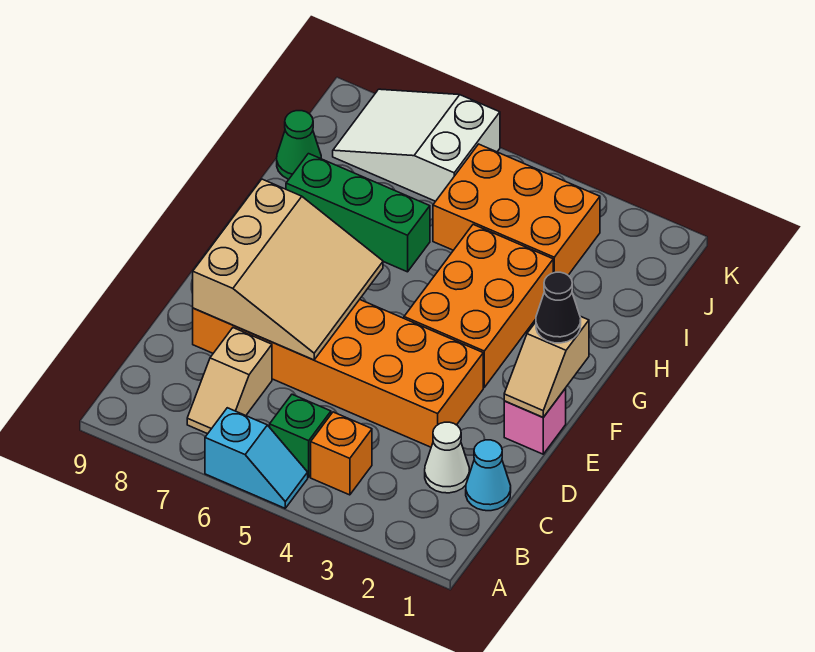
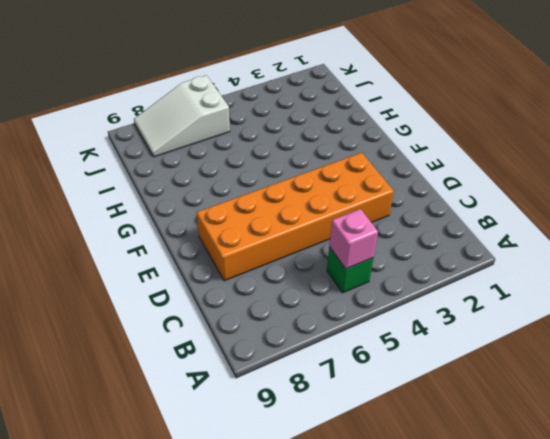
pink 1x1 brick [329,209,378,269] -> pink 1x1 brick moved to [504,388,566,454]
none -> cyan 1x2 slope [205,408,308,508]
none -> orange 1x1 brick [311,412,372,495]
none -> tan 1x2 slope [187,328,272,434]

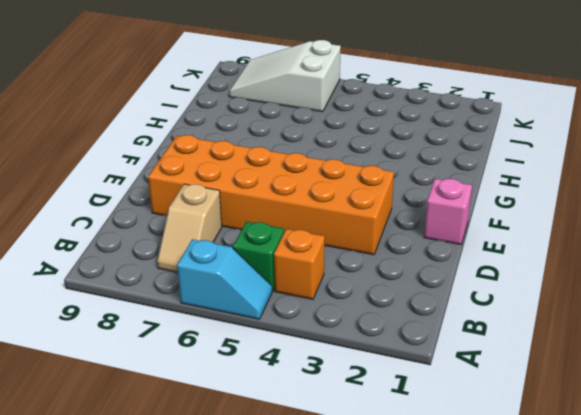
none -> cyan 1x1 cone [466,440,511,511]
none -> white 1x1 cone [425,422,469,493]
none -> orange 2x3 brick [404,225,553,387]

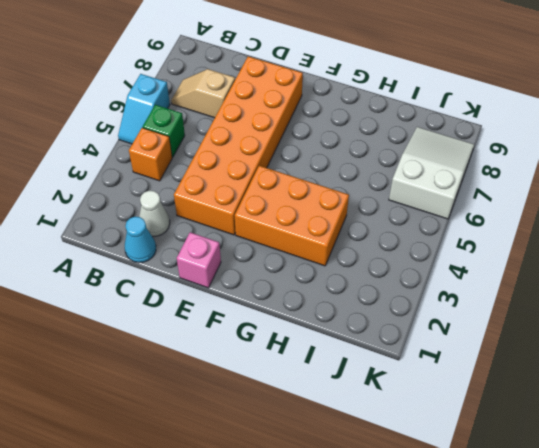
none -> green 1x3 brick [286,154,430,272]
none -> orange 2x3 brick [433,144,600,275]
none -> green 1x1 cone [277,111,321,179]

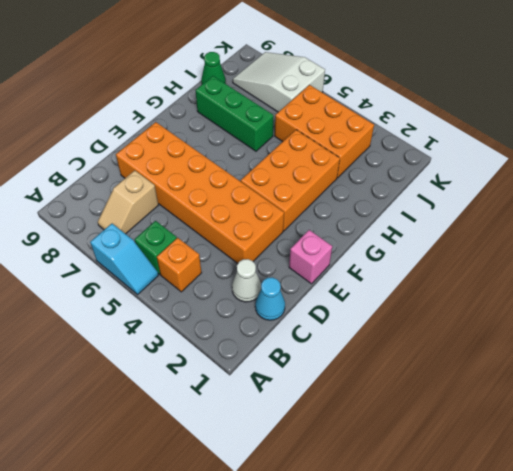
none -> tan 3x3 slope [193,179,383,360]
none -> tan 1x2 slope [504,316,589,417]
none -> black 1x1 cone [536,272,581,343]

